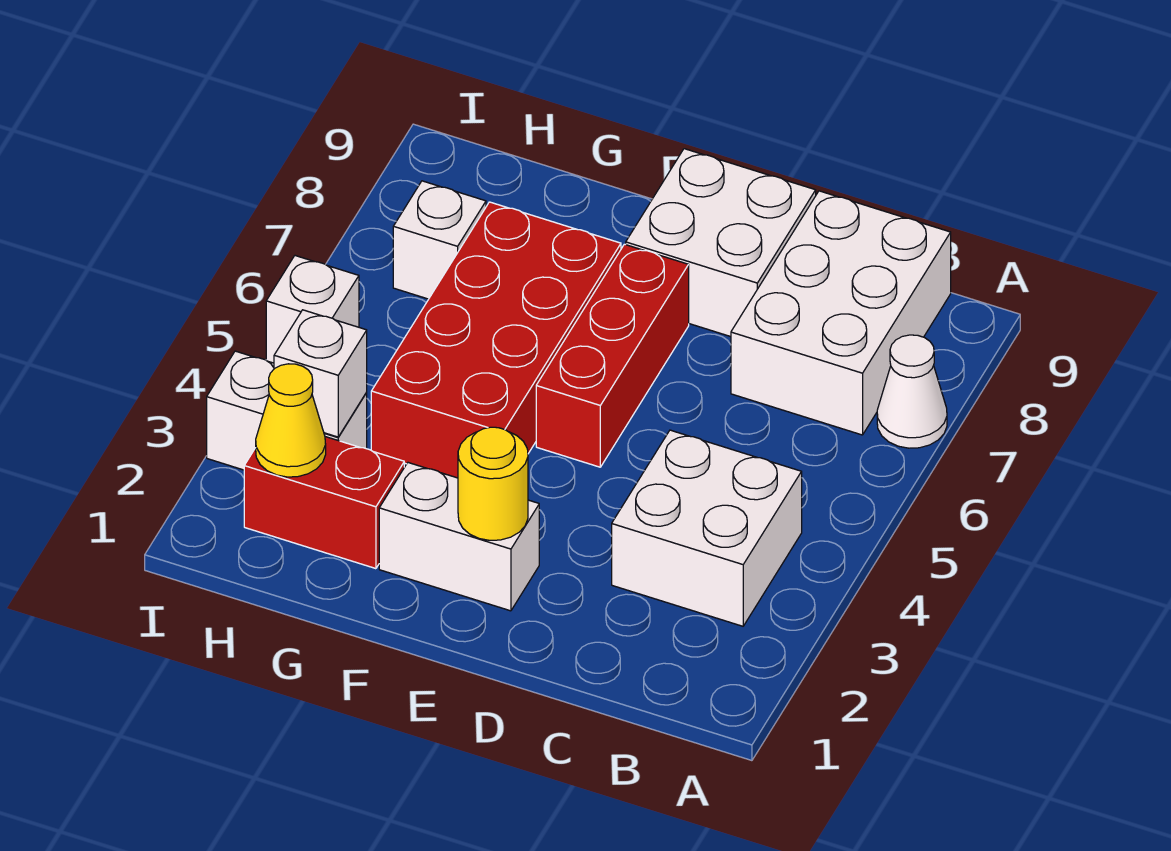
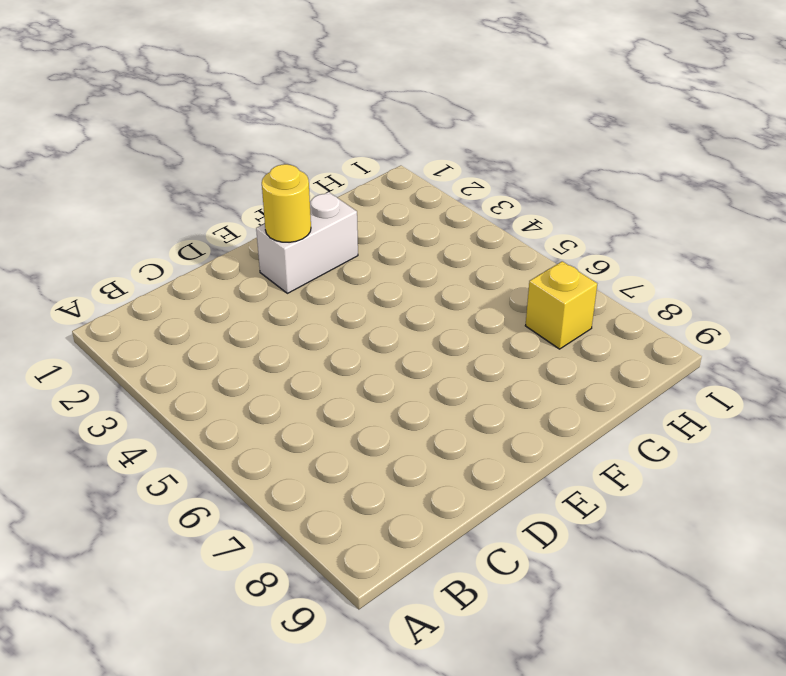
yellow 1x1 brick [525,261,597,349] -> white 1x1 brick [393,181,486,299]
none -> white 1x1 cone [877,335,947,448]
none -> white 2x2 brick [612,430,802,626]
none -> white 2x3 brick [731,191,951,435]

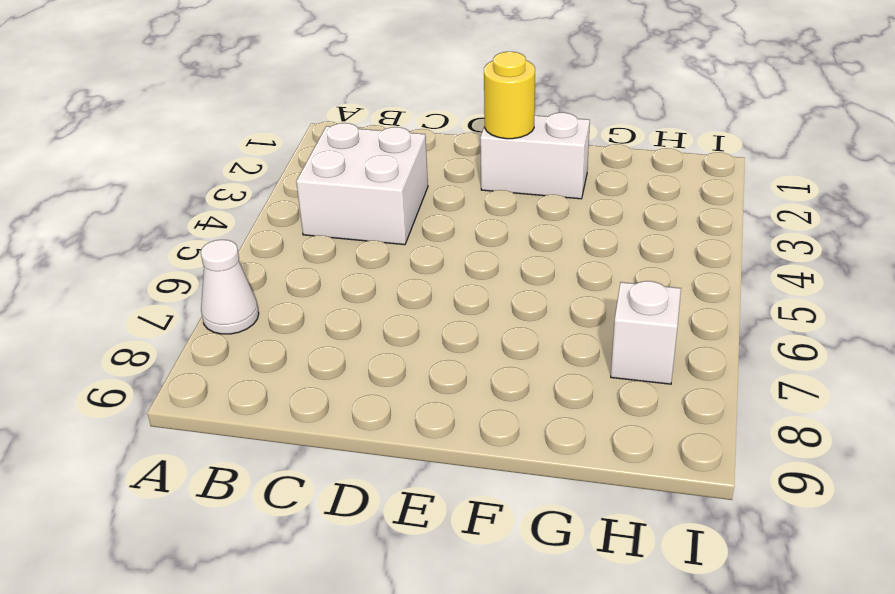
none -> white 2x3 brick [731,191,951,435]
none -> white 2x2 brick [626,149,816,337]
none -> red 1x3 brick [536,244,689,467]

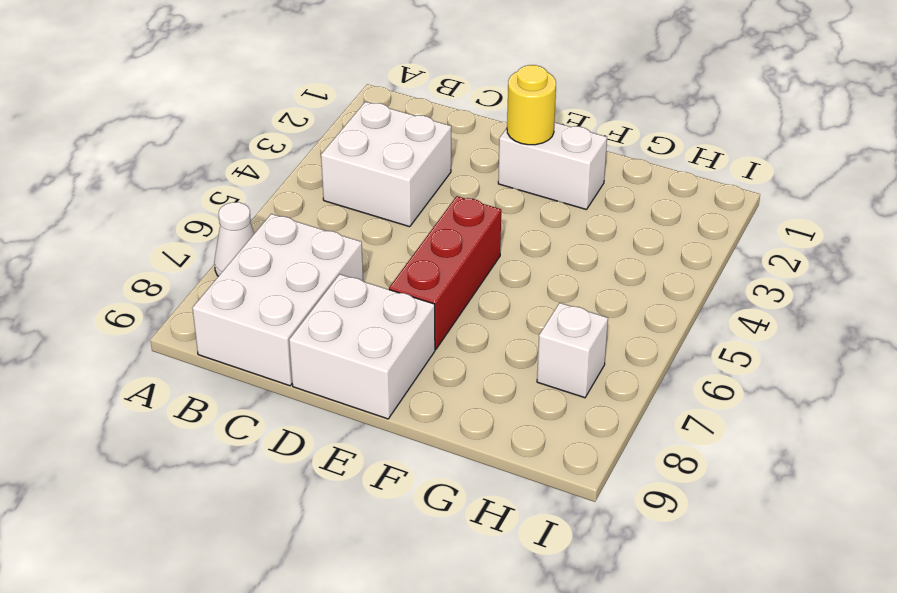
none -> red 2x4 brick [371,202,621,478]
none -> red 1x2 brick [244,437,404,569]
none -> white 1x2 brick [207,351,367,470]

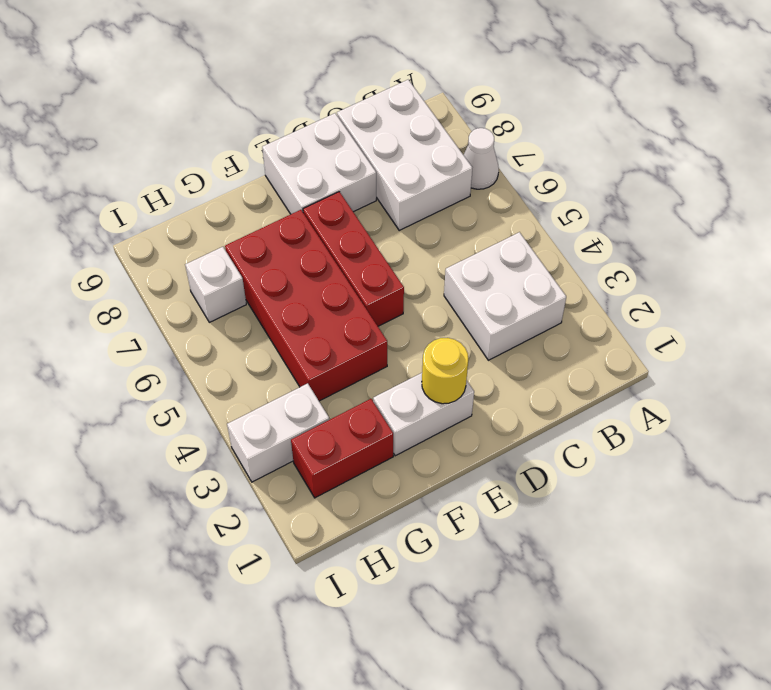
none -> white 1x1 brick [266,256,359,363]
none -> yellow 1x1 cone [256,364,326,477]
none -> white 1x1 brick [274,310,367,437]

